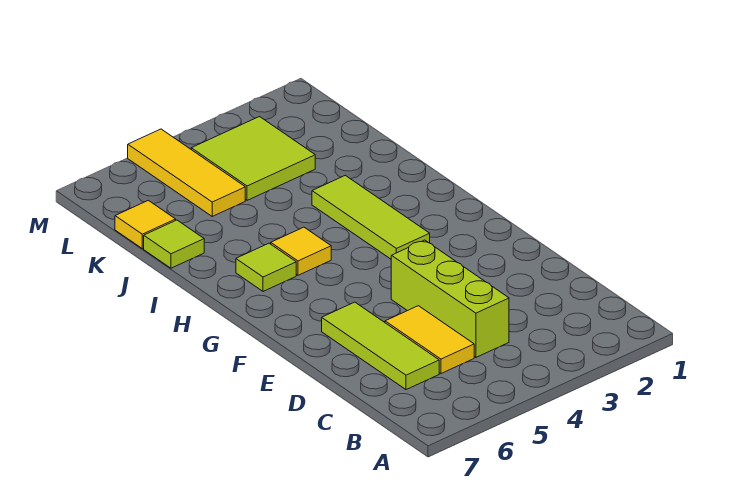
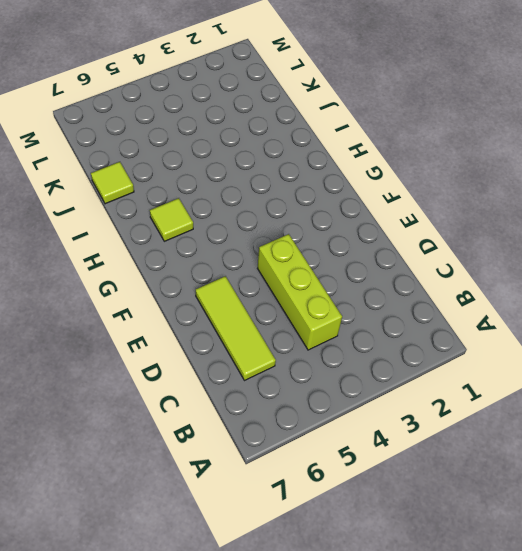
none -> yellow 1x2 tile [385,306,474,373]
none -> lime 1x3 tile [312,175,430,259]

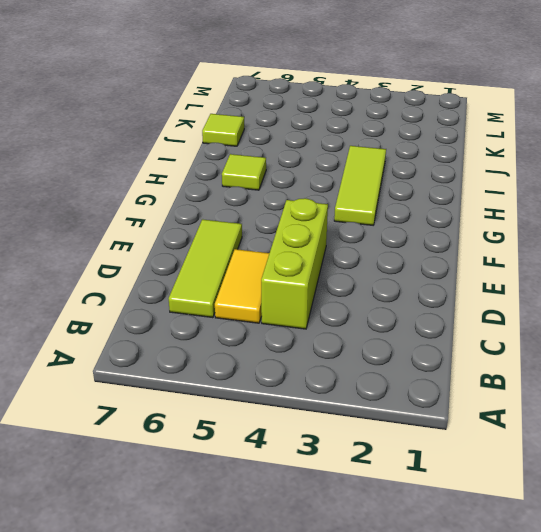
none -> yellow 1x1 tile [271,227,331,275]
none -> lime 2x2 tile [191,117,315,200]

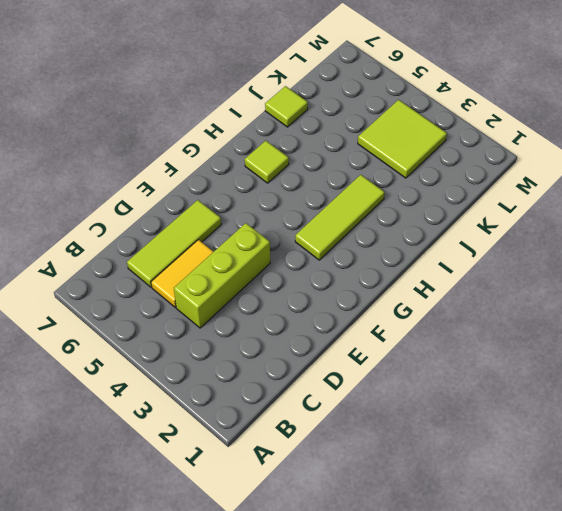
none -> yellow 1x1 tile [271,227,331,275]
none -> yellow 1x3 tile [128,129,245,216]

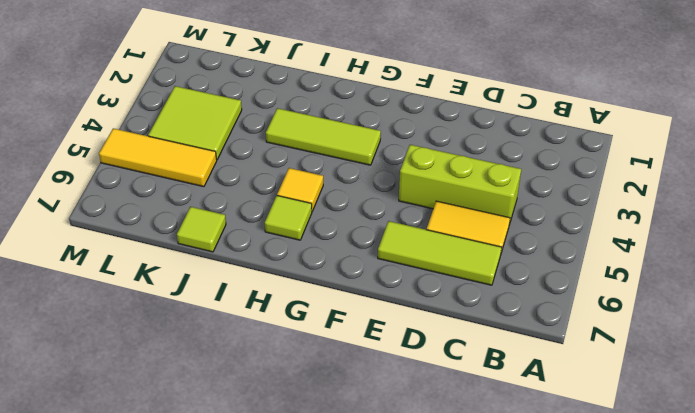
none -> yellow 1x1 tile [115,200,176,249]

